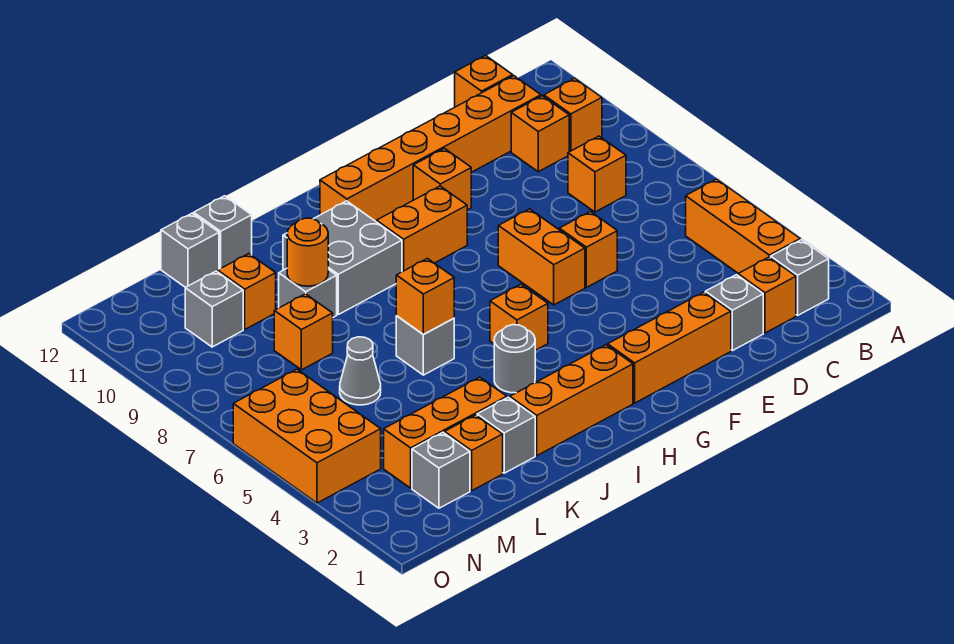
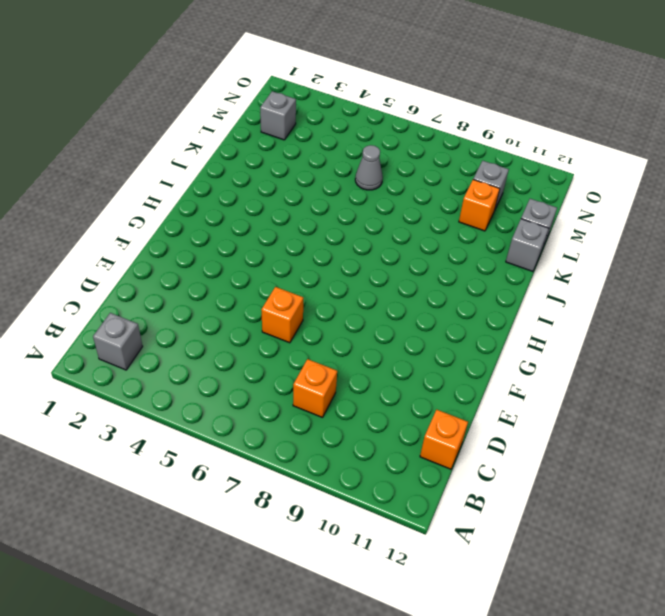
none -> orange 1x3 brick [686,179,800,273]
none -> orange 1x1 brick [544,78,602,152]
none -> orange 1x1 brick [738,257,796,333]
none -> orange 1x1 brick [511,96,569,172]

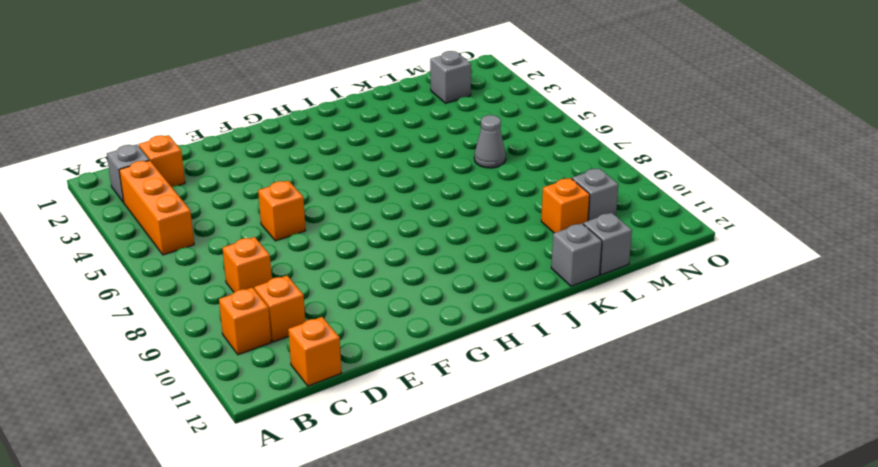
none -> orange 1x6 brick [320,76,541,222]
none -> grey 1x1 brick [705,275,763,351]
none -> orange 1x3 brick [608,292,731,403]
none -> orange 1x2 brick [498,209,585,305]

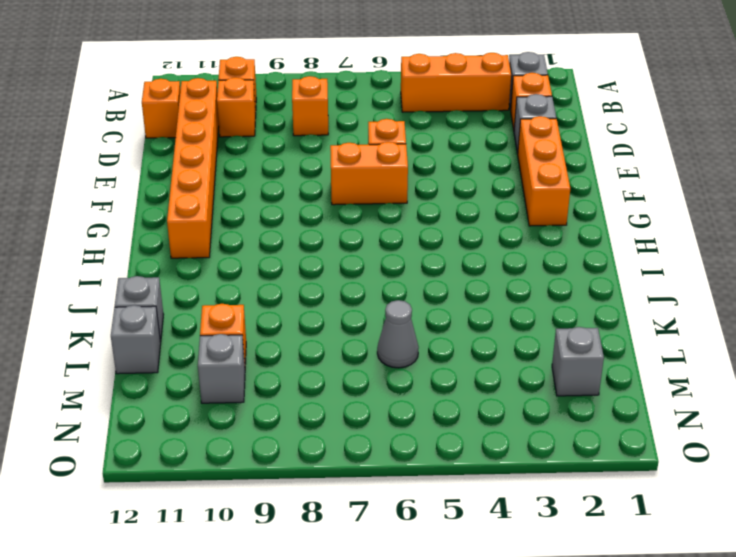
none -> orange 1x1 brick [413,148,471,210]
none -> orange 1x2 brick [377,186,467,272]
none -> orange 1x3 brick [510,345,633,456]
none -> orange 1x1 brick [490,284,548,350]

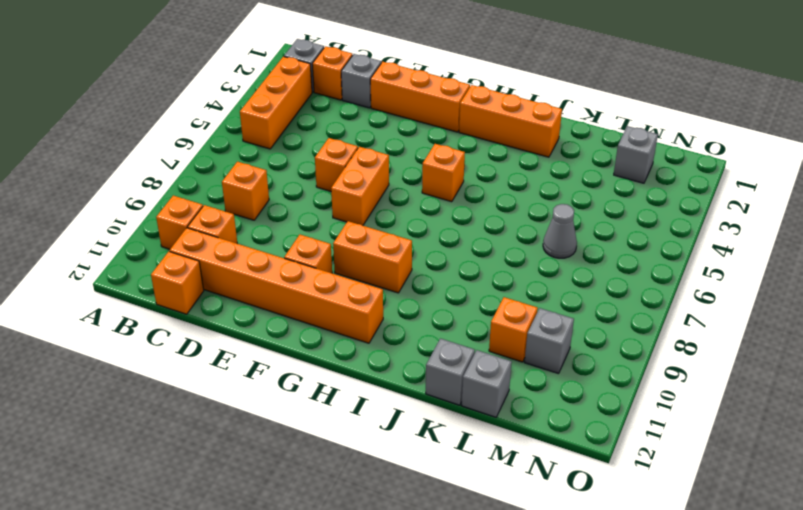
none -> grey 1x1 round brick [494,325,535,393]
none -> grey 2x2 brick [283,201,402,315]
none -> grey 1x1 brick [396,316,454,375]
none -> grey 1x1 brick [477,397,535,473]

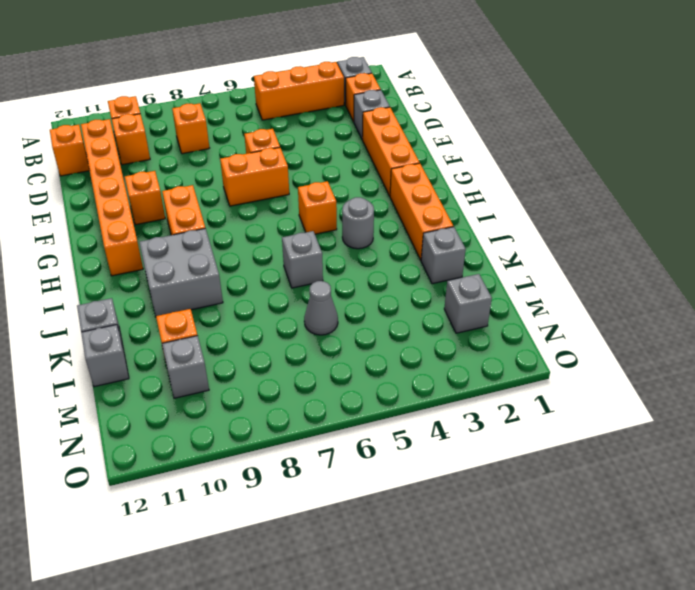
none -> orange 1x3 brick [384,377,507,488]
none -> grey 1x1 brick [279,269,337,317]
none -> orange 1x1 brick [445,415,503,491]
none -> orange 1x1 brick [274,294,333,370]

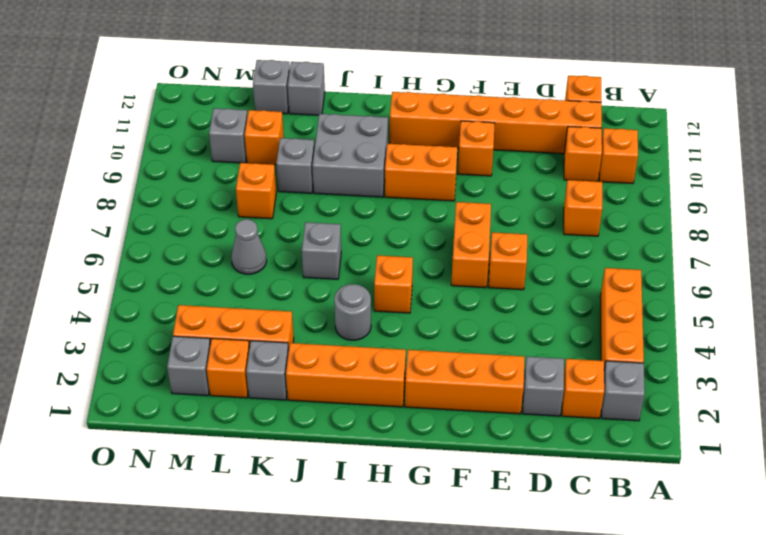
none -> orange 2x3 brick [233,369,381,503]
none -> orange 1x1 brick [396,258,454,334]
none -> orange 1x1 round brick [287,218,328,286]

